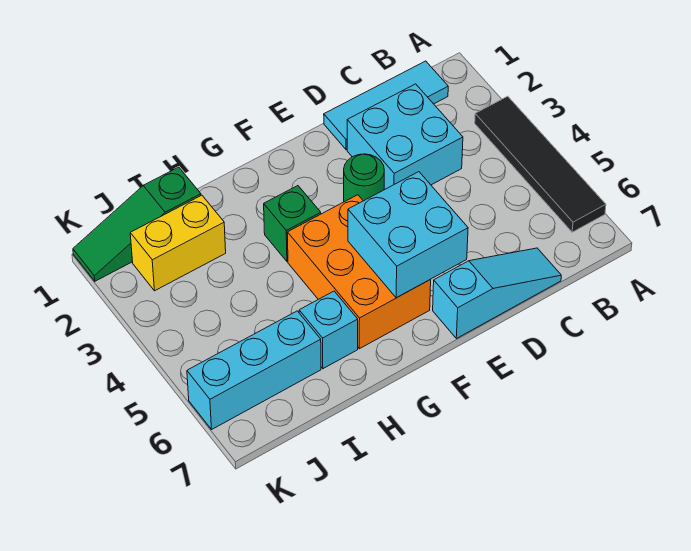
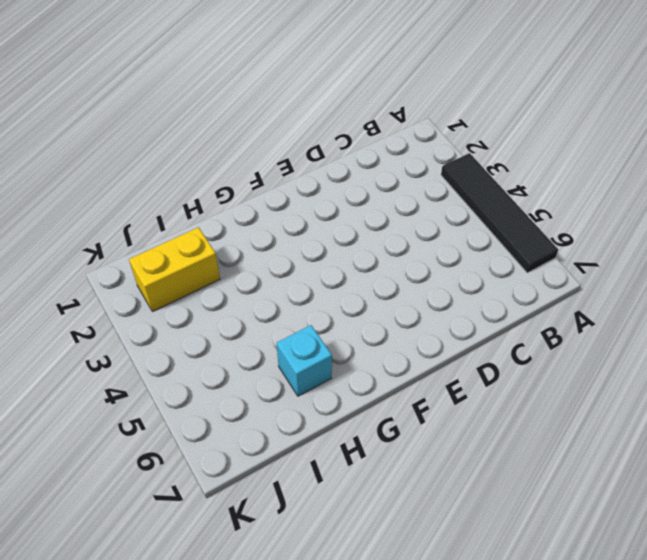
none -> cyan 1x3 tile [324,61,448,150]
none -> cyan 2x2 brick [347,84,463,190]
none -> cyan 1x3 slope [433,248,561,339]

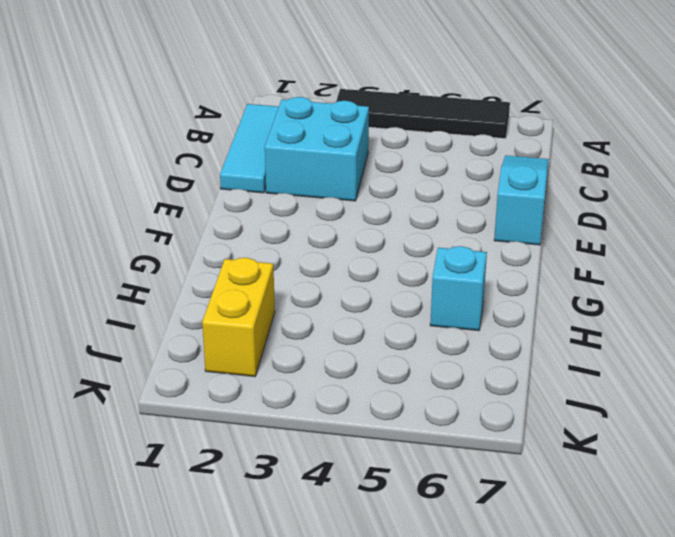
none -> green 1x1 round brick [344,154,384,202]
none -> orange 2x3 brick [287,195,431,349]
none -> green 1x1 brick [264,186,321,262]

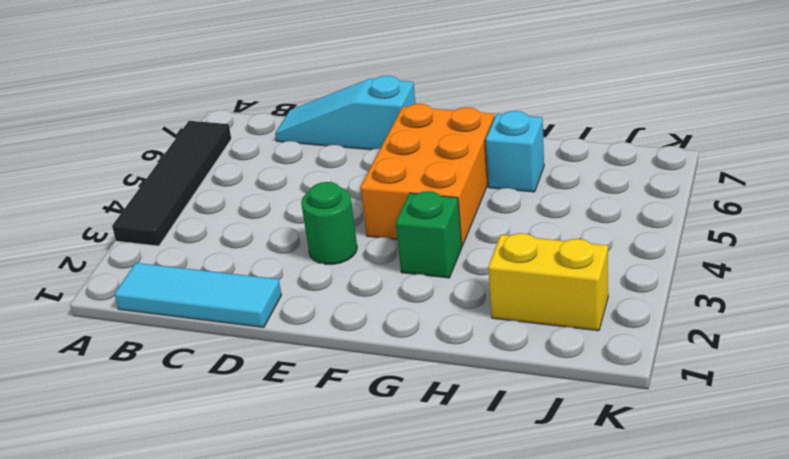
none -> cyan 2x2 brick [347,84,463,190]
none -> green 1x3 slope [73,167,201,281]
none -> cyan 1x3 brick [187,311,321,429]

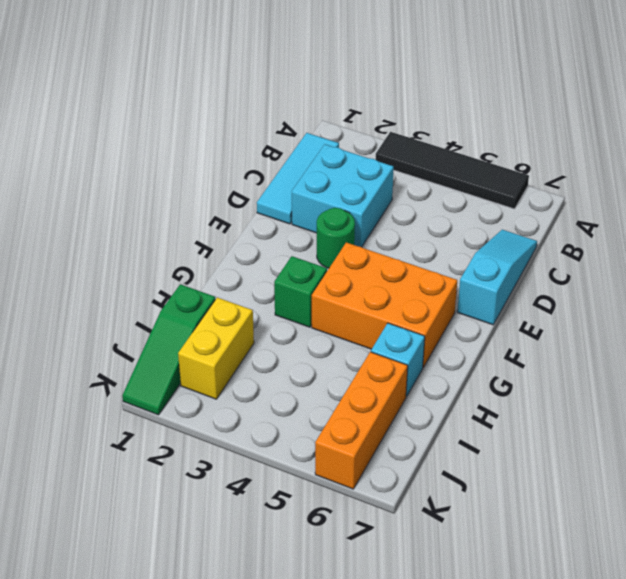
orange 1x3 brick [315,352,408,489] -> cyan 1x3 brick [187,311,321,429]
none -> cyan 2x2 brick [348,172,468,298]

